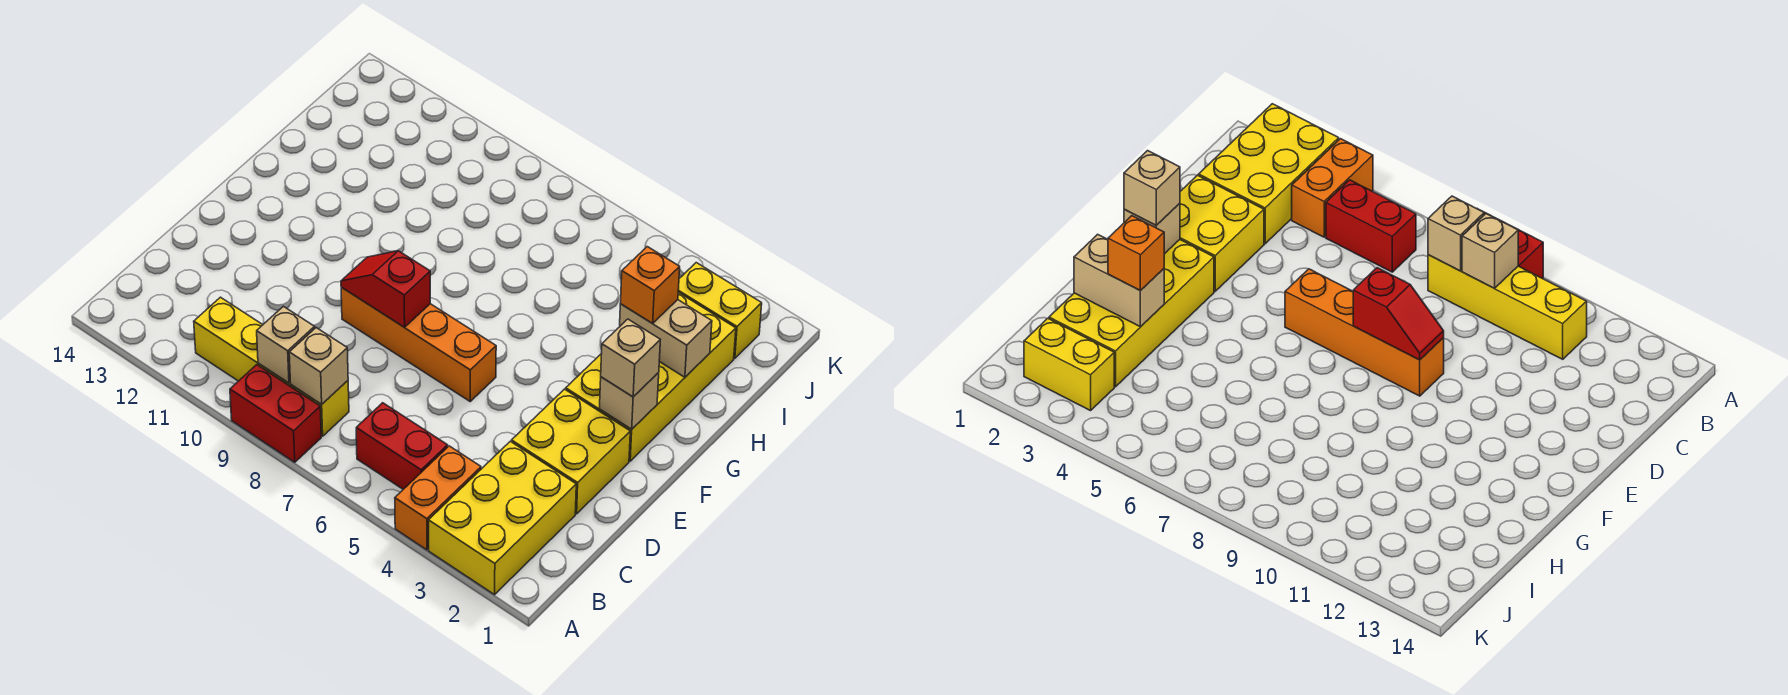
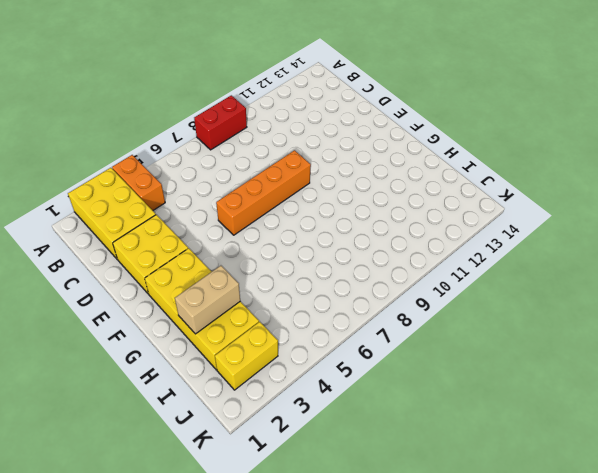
none -> red 1x2 brick [356,403,448,489]
none -> yellow 1x4 brick [194,297,349,436]
none -> tan 1x1 brick [289,328,348,404]

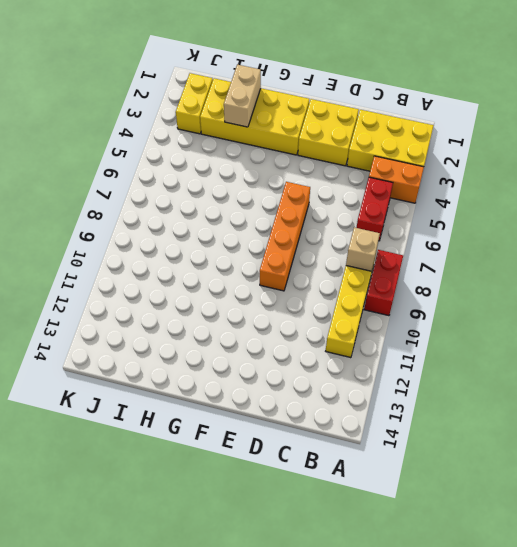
none -> tan 1x1 brick [257,306,315,383]
none -> red 1x2 slope [341,251,430,327]
none -> tan 1x1 brick [599,373,659,429]

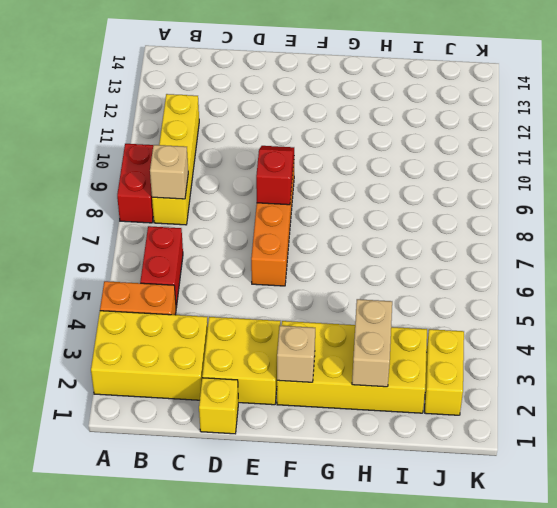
yellow 1x1 brick [199,378,238,434] -> none
none -> tan 1x1 brick [257,306,315,383]
none -> tan 1x1 brick [601,319,660,397]
none -> orange 1x1 brick [620,247,680,324]

